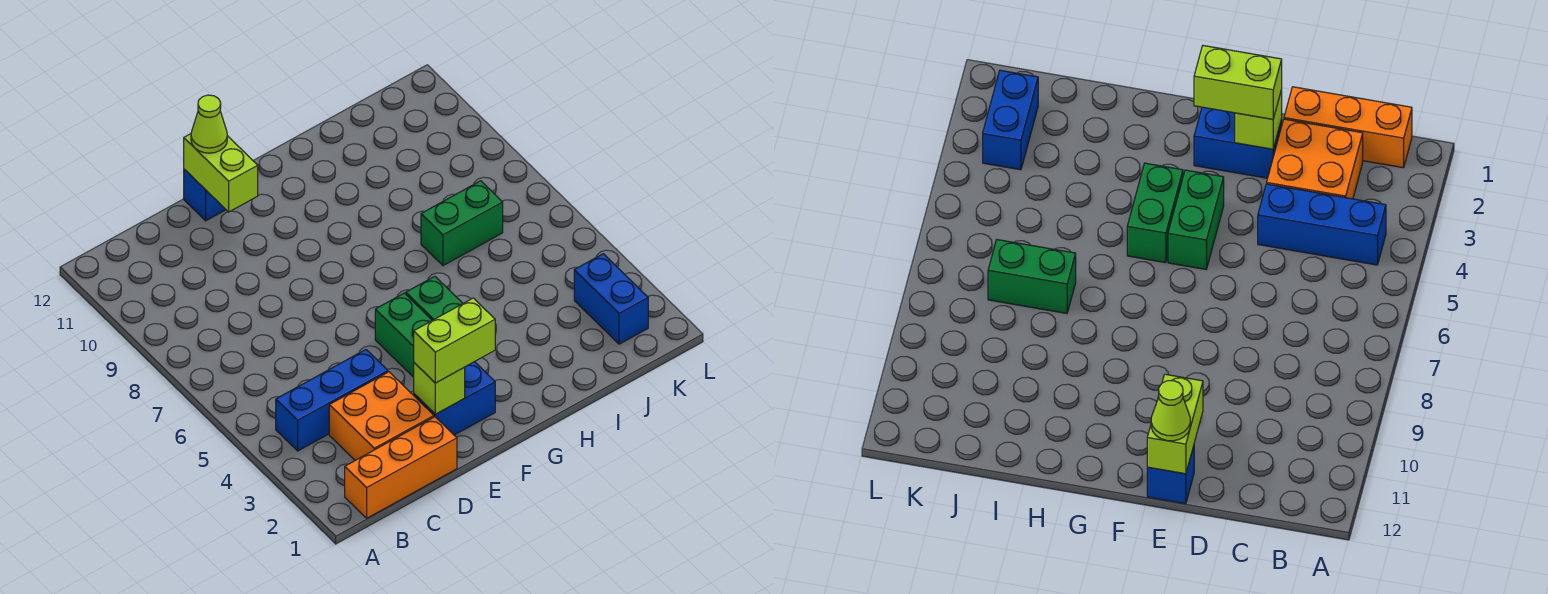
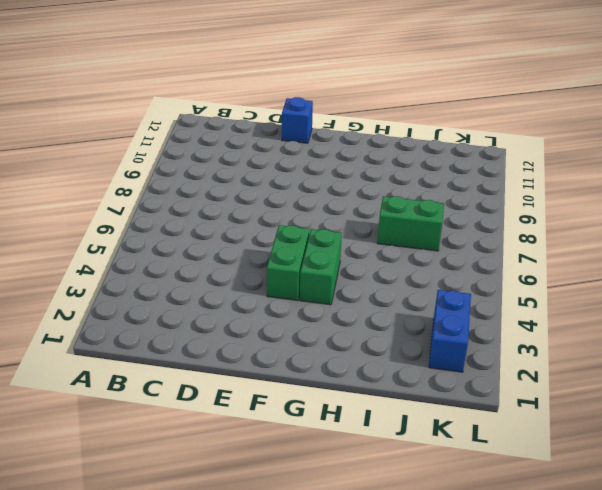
none -> orange 1x3 brick [345,417,457,518]
none -> blue 1x3 brick [276,350,388,451]
none -> orange 2x2 brick [329,372,434,460]

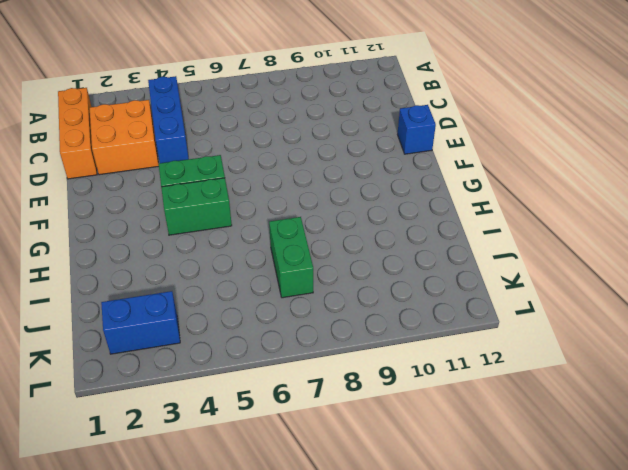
none -> blue 1x2 brick [414,362,495,435]
none -> lime 1x1 brick [414,363,465,414]
none -> lime 1x2 brick [184,134,258,212]

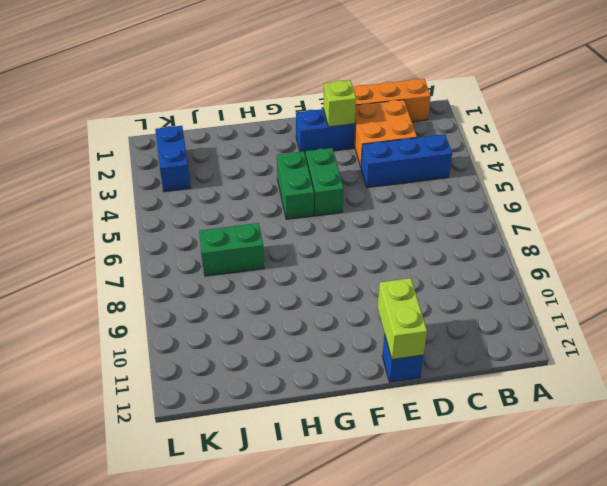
none -> lime 1x2 brick [414,298,495,383]
none -> lime 1x1 cone [191,95,227,153]

